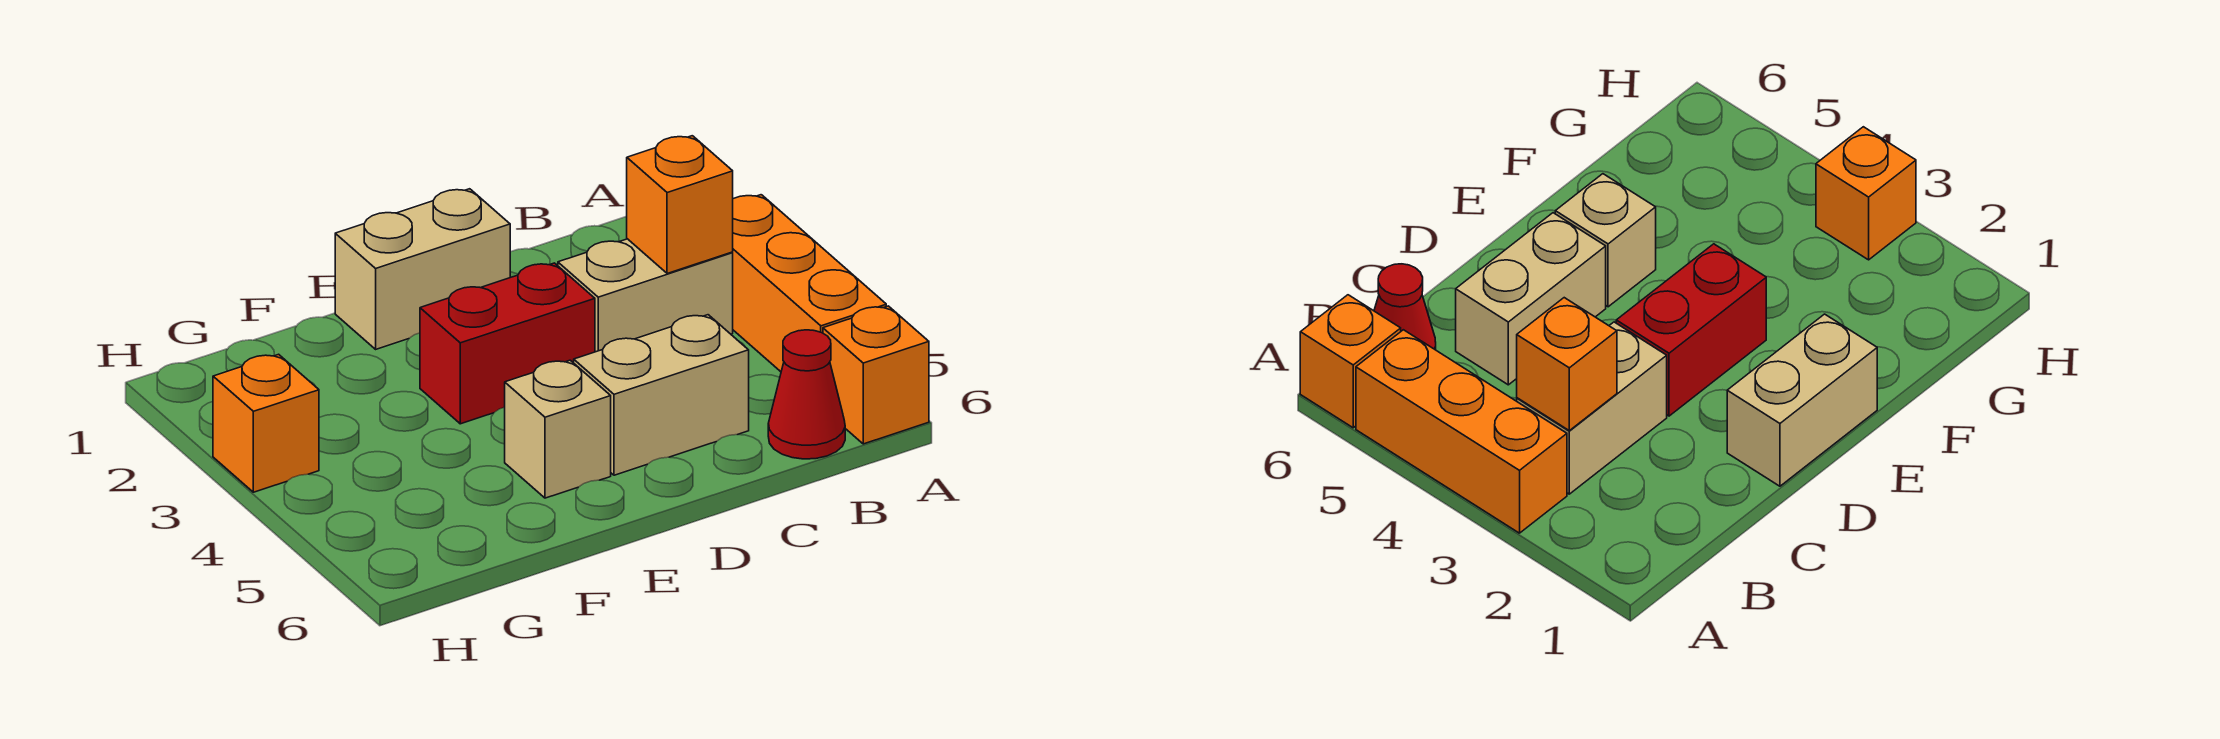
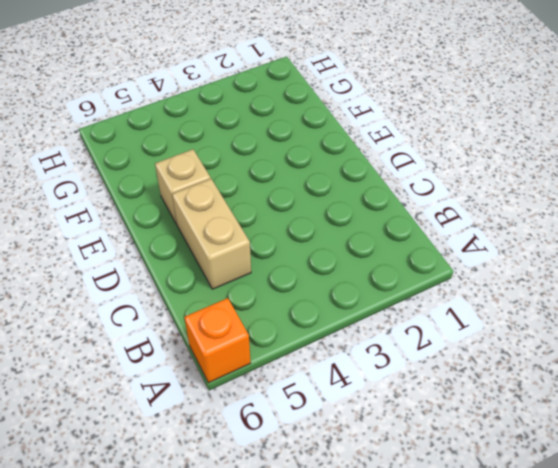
none -> orange 1x3 brick [732,195,886,372]
none -> tan 1x2 brick [558,239,733,352]

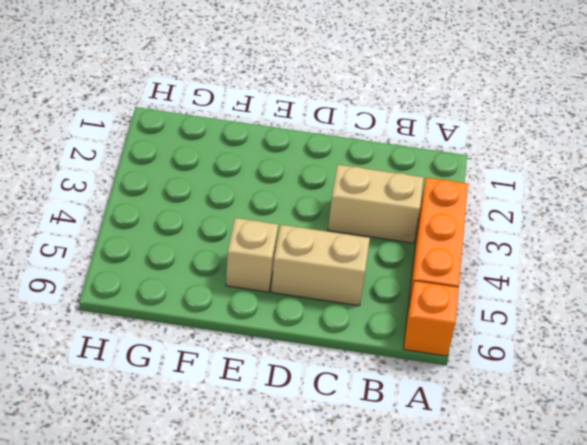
none -> red 1x1 cone [768,330,845,459]
none -> tan 1x2 brick [335,189,510,349]

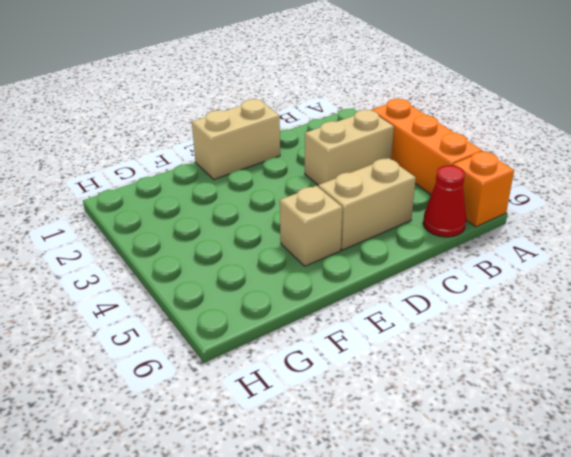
none -> red 1x2 brick [420,263,595,424]
none -> orange 1x1 brick [213,354,319,492]

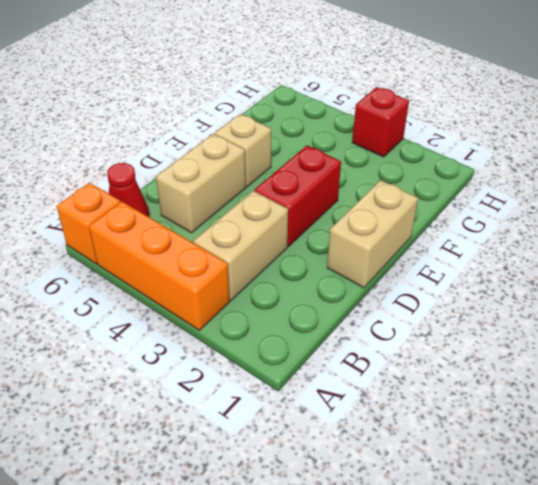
red 1x1 brick [352,87,409,157] -> orange 1x1 brick [213,354,319,492]
none -> orange 1x1 brick [627,136,733,274]

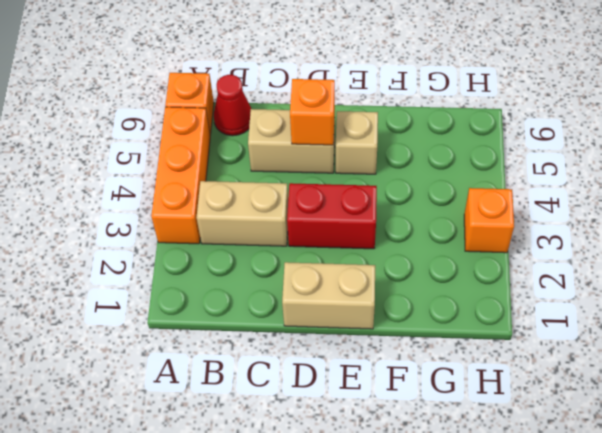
orange 1x1 brick [290,79,335,145] -> orange 1x1 brick moved to [627,136,733,274]

